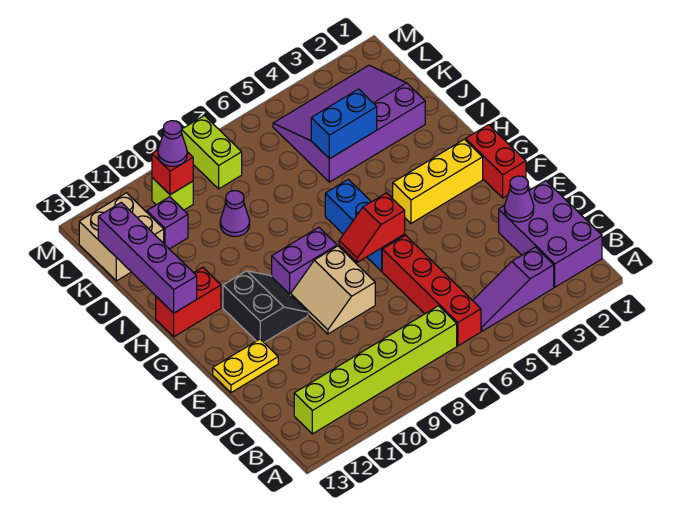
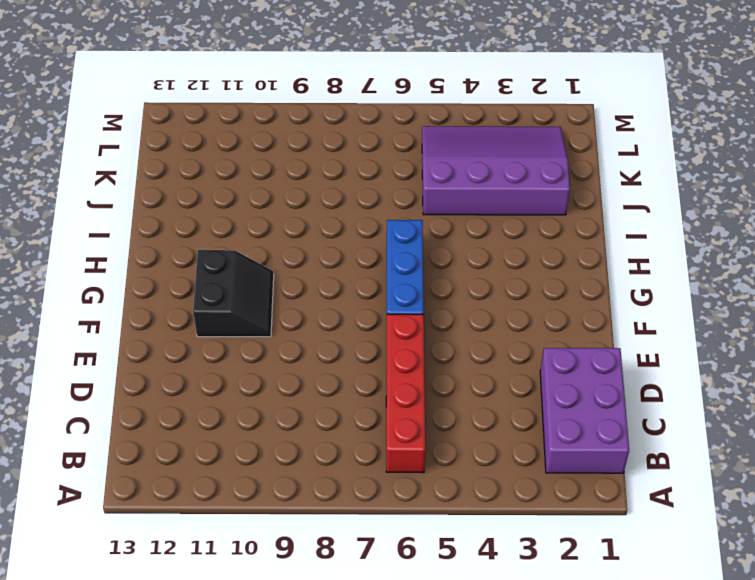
none -> purple 1x3 slope [473,247,554,331]
none -> lime 1x6 brick [294,306,457,434]
none -> tan 2x2 slope [291,246,375,334]

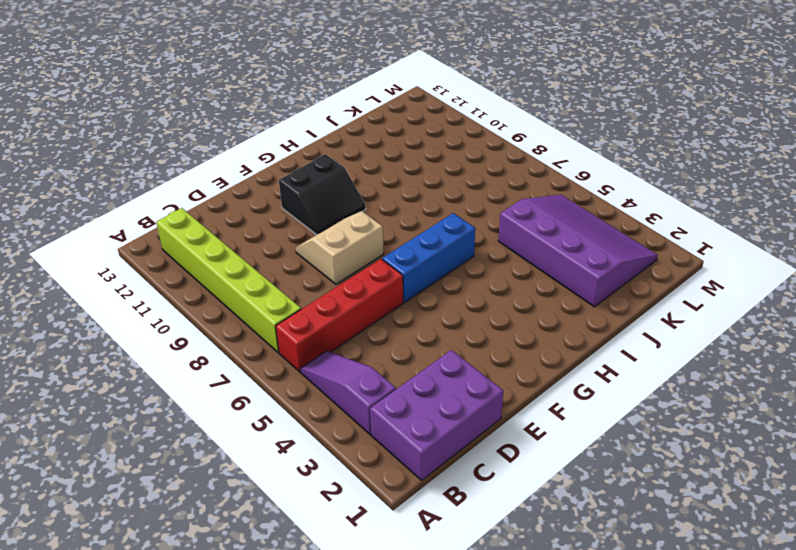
none -> yellow 1x2 plate [213,339,278,393]
none -> red 1x2 brick [466,125,526,198]
none -> yellow 1x3 brick [393,139,483,223]

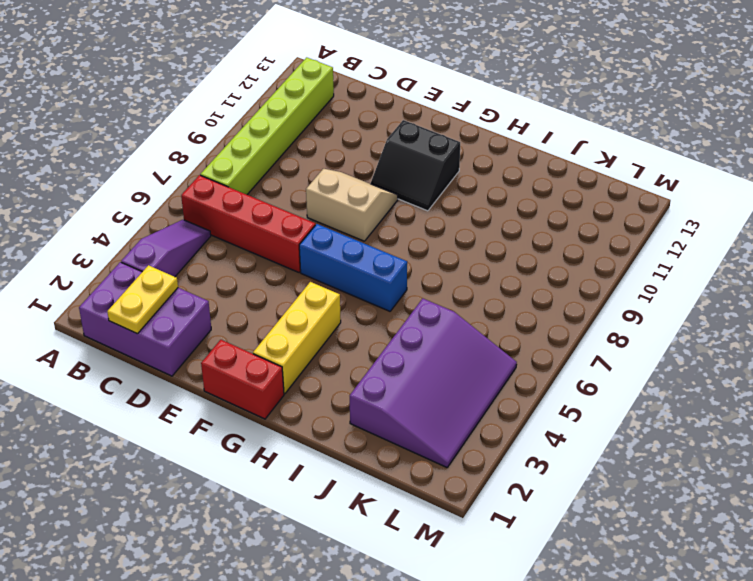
yellow 1x2 plate [107,265,178,334] -> yellow 1x2 plate moved to [213,339,278,393]
none -> purple 1x2 brick [272,227,337,295]
none -> red 1x2 brick [156,267,221,337]
none -> purple 1x1 cone [220,191,250,236]

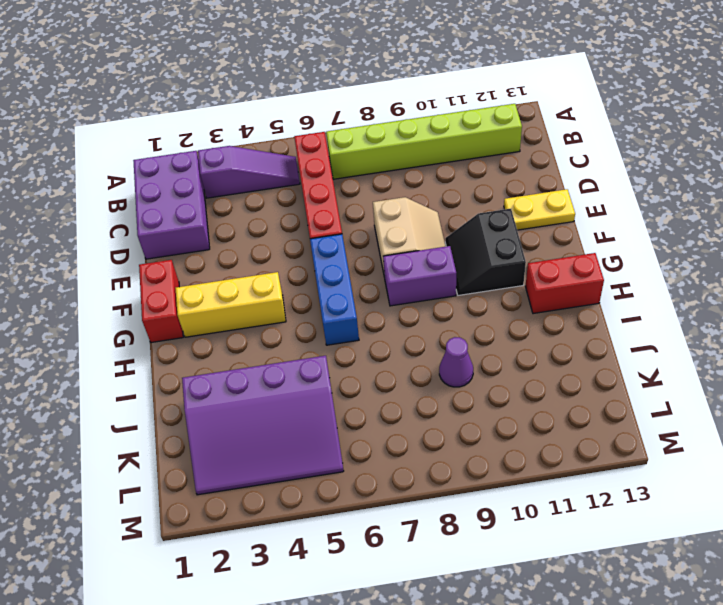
none -> purple 1x1 brick [147,197,188,249]
none -> tan 2x2 brick [79,193,164,281]
none -> lime 1x2 brick [181,116,242,189]

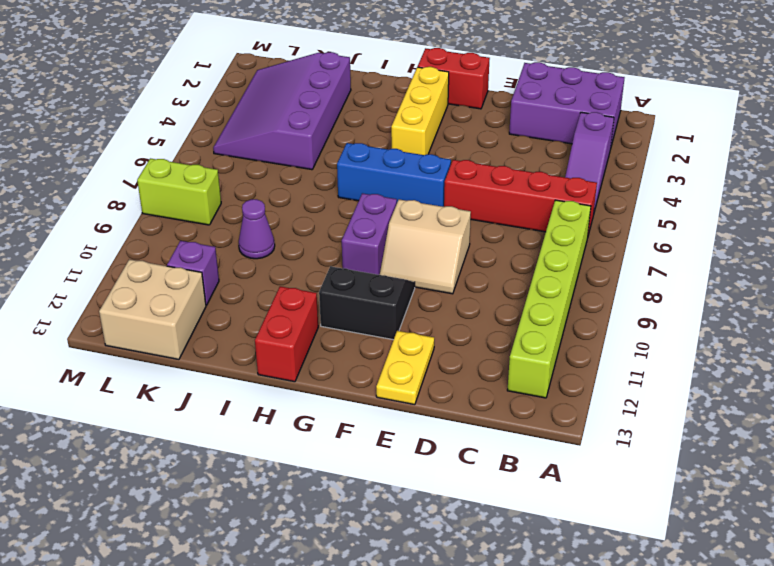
none -> lime 1x1 brick [152,178,193,210]
none -> purple 1x1 cone [504,176,534,222]
none -> red 1x2 slope [339,193,405,262]

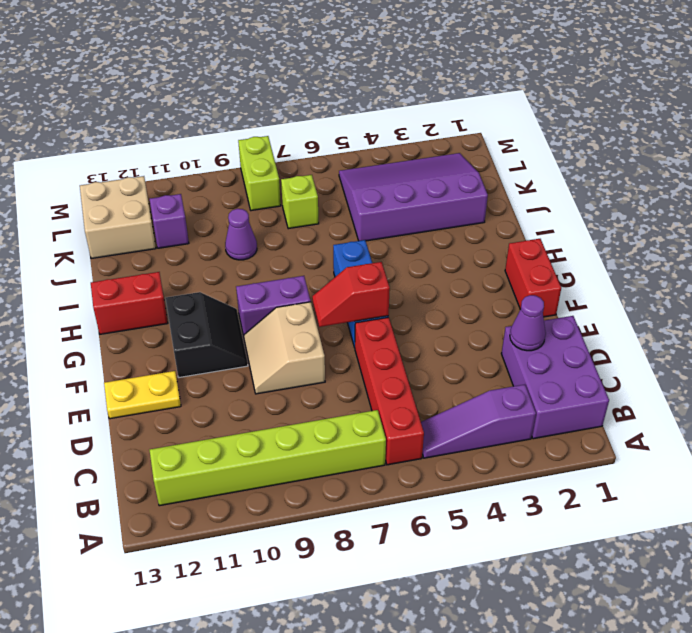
lime 1x1 brick [281,175,319,229] -> lime 1x1 brick moved to [152,178,193,210]
none -> yellow 1x3 brick [393,139,483,223]
none -> purple 1x4 brick [98,202,197,313]
none -> blue 1x2 brick [311,89,377,159]

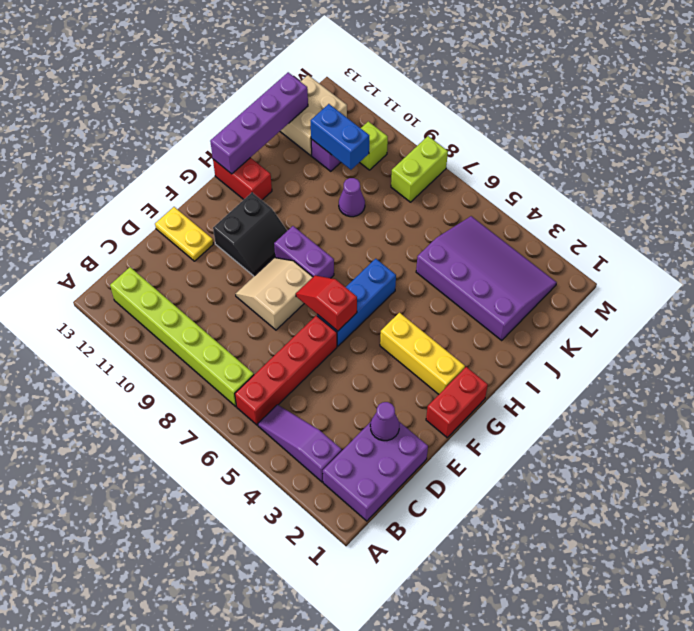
blue 1x2 brick [311,104,369,170] -> blue 1x2 brick moved to [311,89,377,159]
none -> red 1x1 brick [152,150,193,195]
none -> purple 1x1 cone [158,121,187,166]

